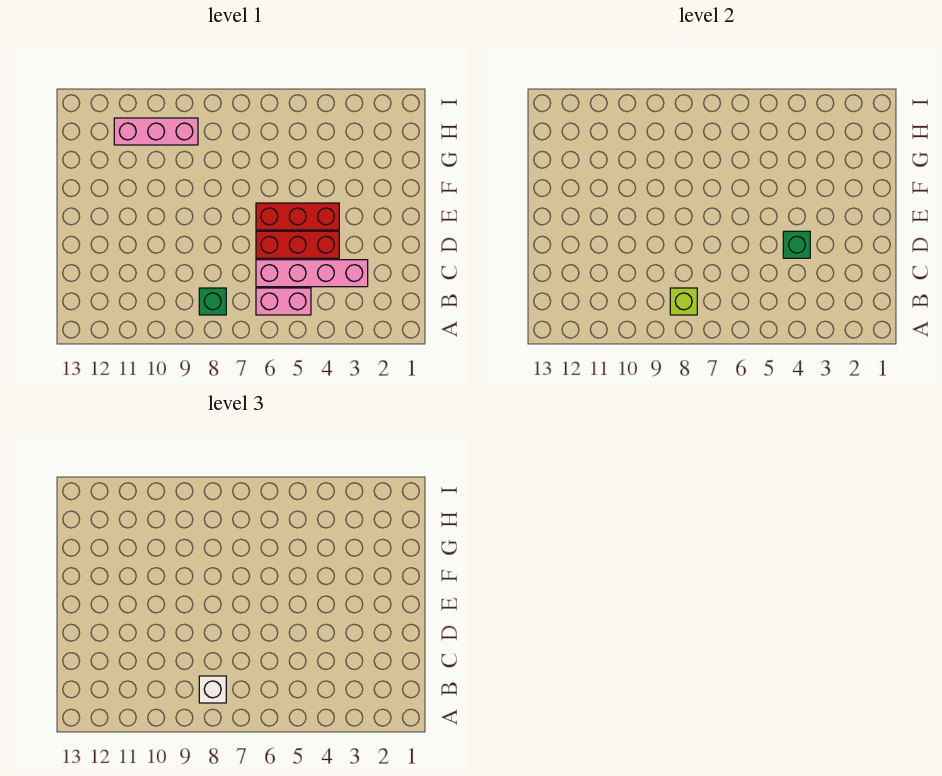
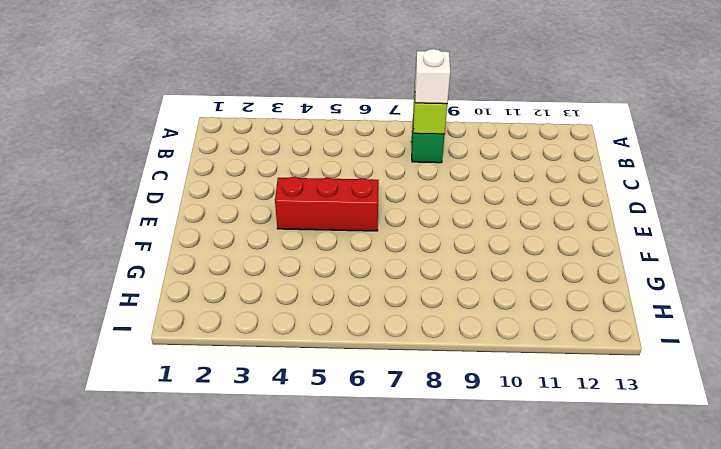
none -> pink 1x2 brick [256,288,311,315]
none -> pink 1x4 brick [256,260,368,287]

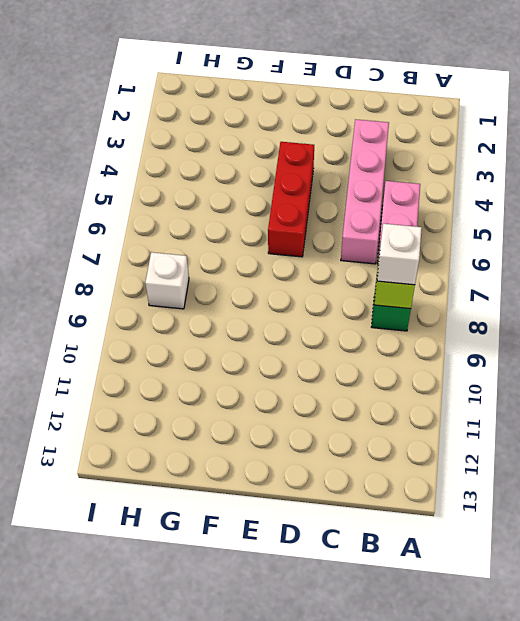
white 1x1 brick [145,252,189,309] -> none
none -> red 1x3 brick [256,231,339,258]
none -> pink 1x3 brick [114,118,198,145]

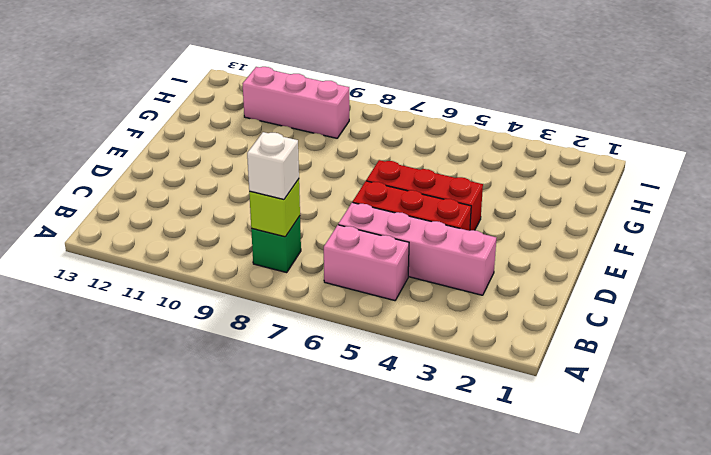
none -> green 1x1 brick [783,231,810,258]

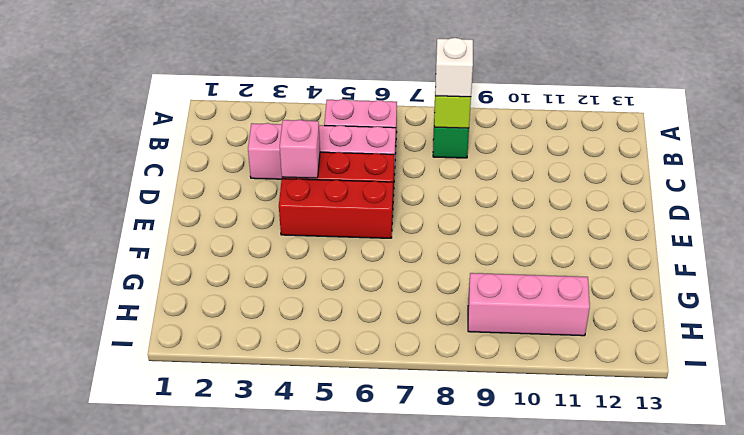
pink 1x1 brick [280,120,320,178] -> green 1x1 brick [783,231,810,258]

